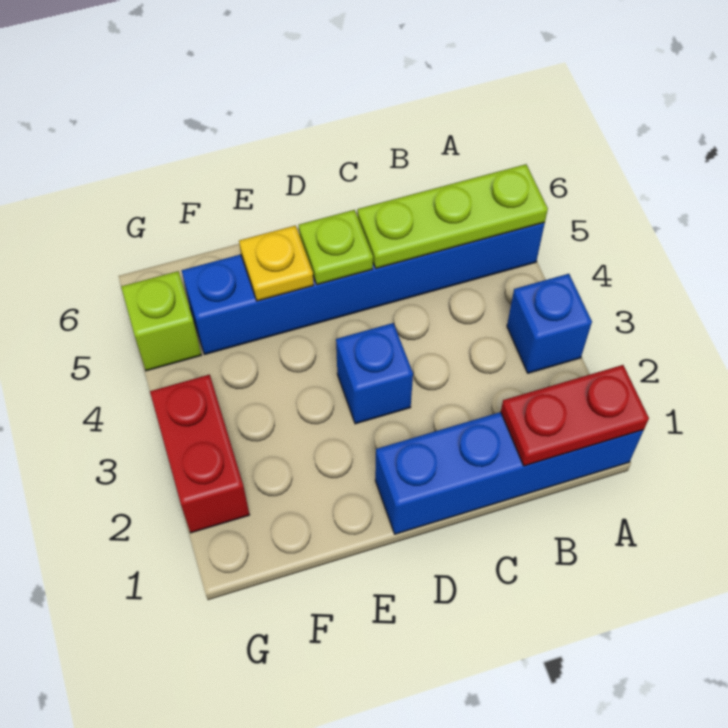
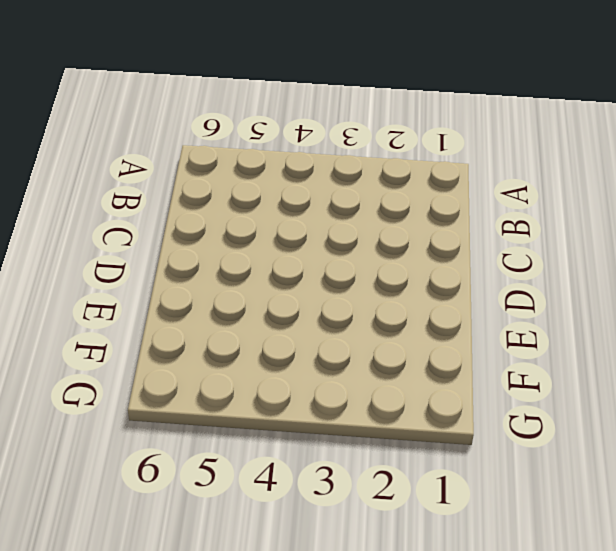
none -> blue 1x4 brick [375,412,644,534]
none -> blue 1x1 brick [507,274,592,373]

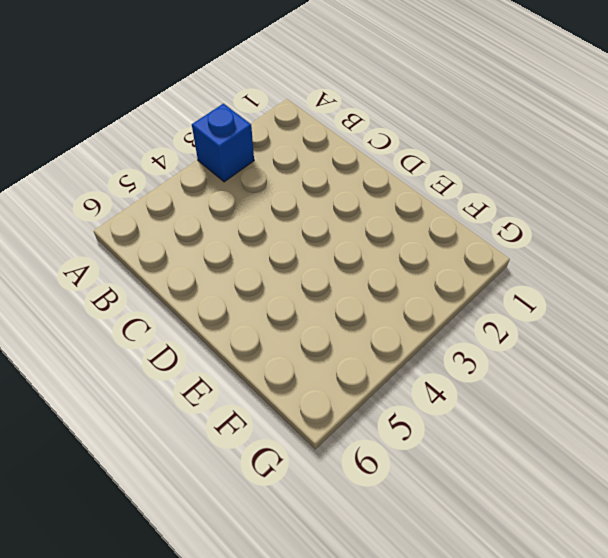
none -> blue 1x4 brick [375,412,644,534]
none -> blue 1x6 brick [182,223,545,355]

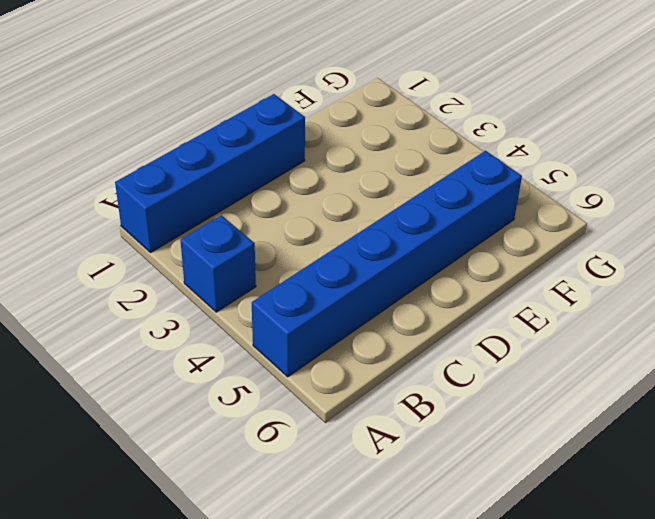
none -> blue 1x1 brick [336,323,413,424]
none -> red 1x2 brick [150,375,249,533]

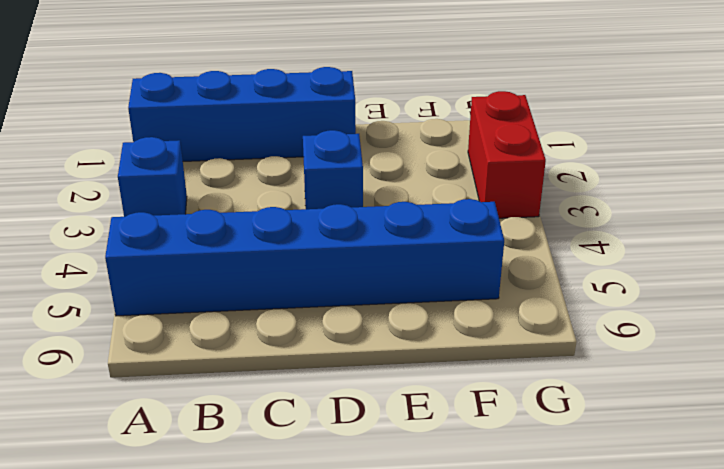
none -> lime 1x1 brick [121,271,201,371]
none -> red 1x2 plate [501,365,649,466]

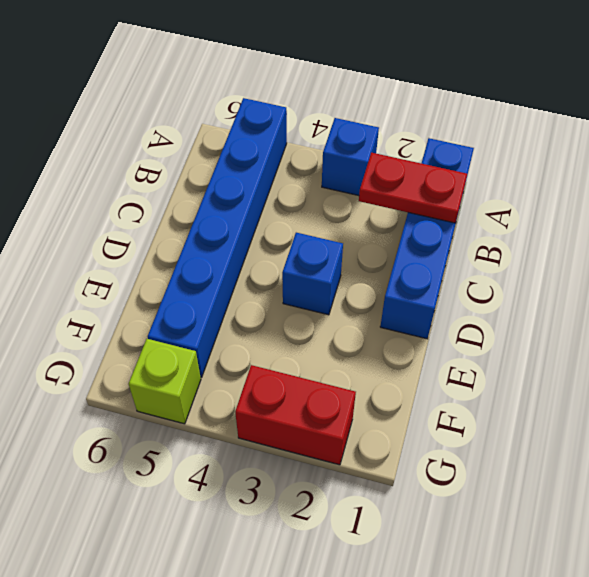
red 1x2 plate [359,153,467,223] -> red 1x2 plate turned to [501,365,649,466]
none -> lime 1x3 plate [357,164,548,268]
none -> lime 1x1 plate [299,210,373,285]

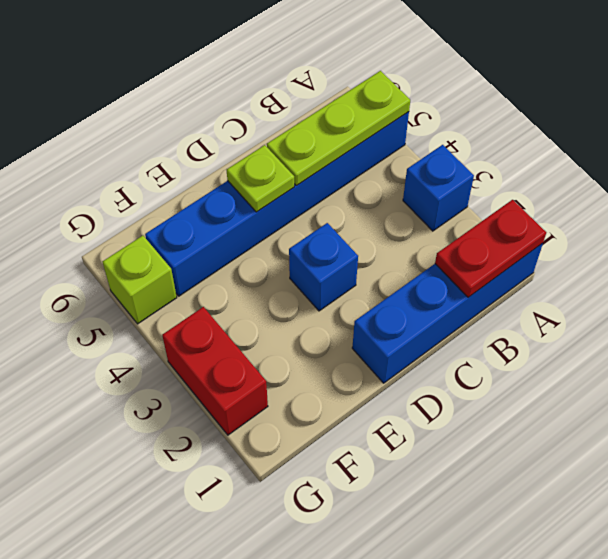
none -> yellow 1x1 plate [239,226,314,301]

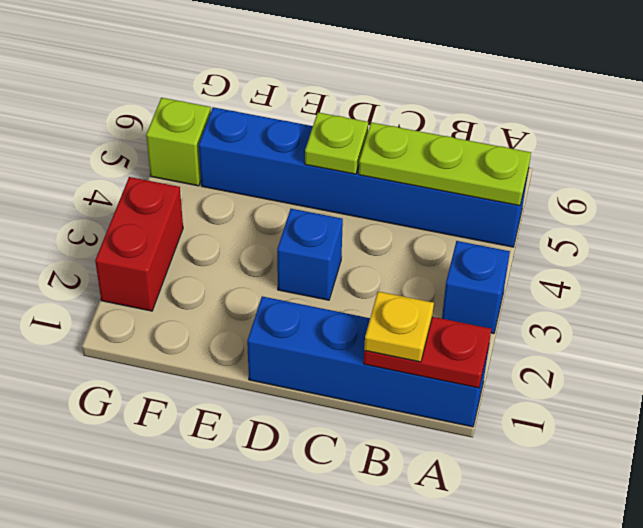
yellow 1x1 plate [364,291,434,362] -> yellow 1x1 plate moved to [239,226,314,301]

